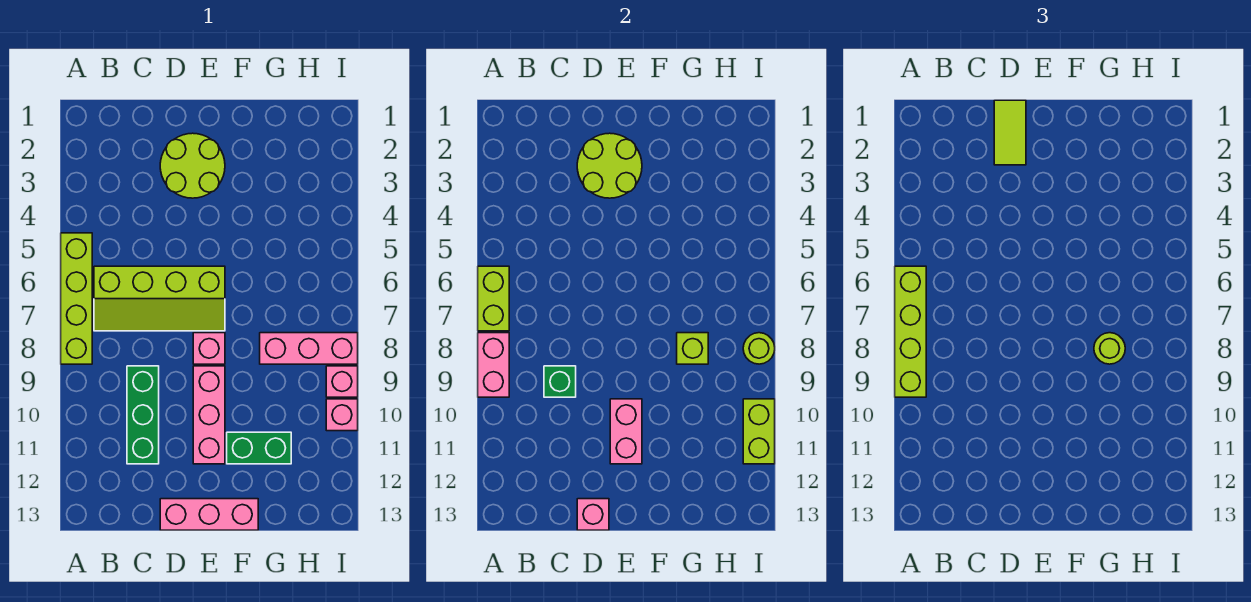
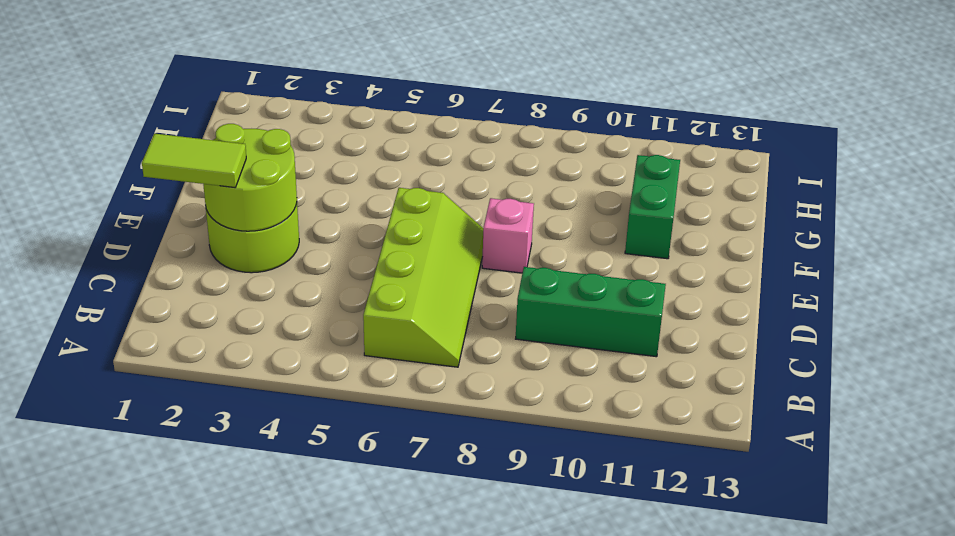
none -> lime 1x4 brick [61,233,92,364]
none -> pink 1x3 brick [160,499,258,530]
none -> pink 1x3 brick [193,366,225,464]

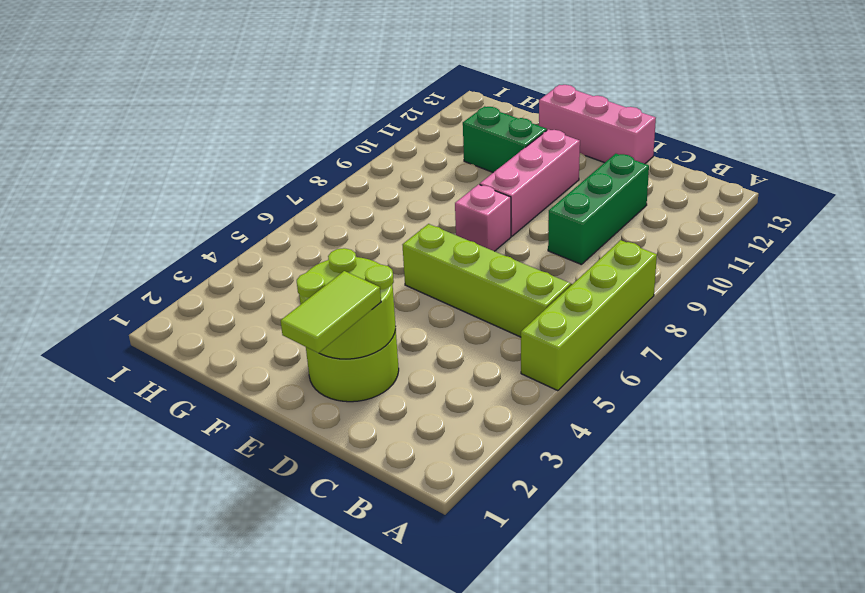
none -> pink 1x3 brick [260,333,358,364]
none -> pink 1x1 brick [326,366,358,397]
none -> pink 1x1 brick [326,399,358,431]

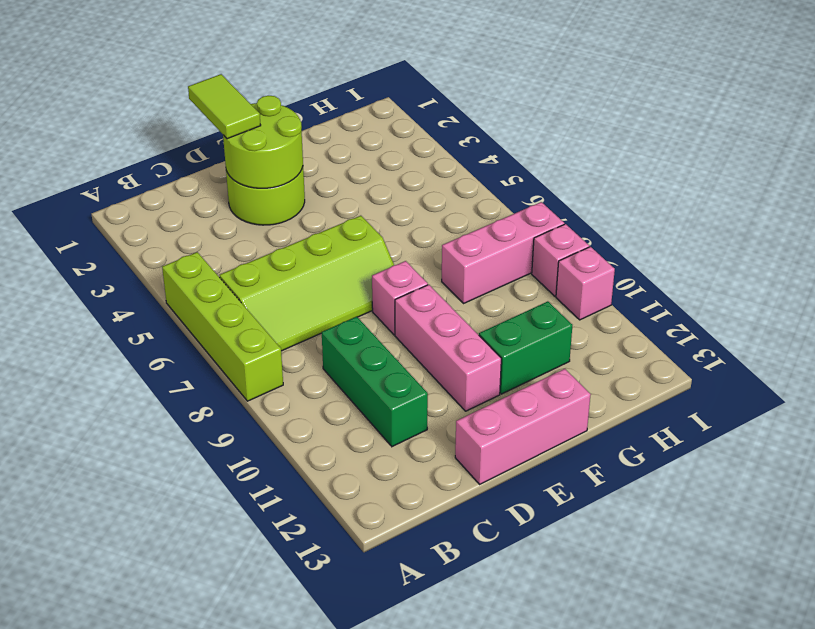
none -> lime 1x2 brick [478,266,509,331]
none -> pink 1x2 brick [478,333,509,397]
none -> green 1x1 brick [544,366,576,397]

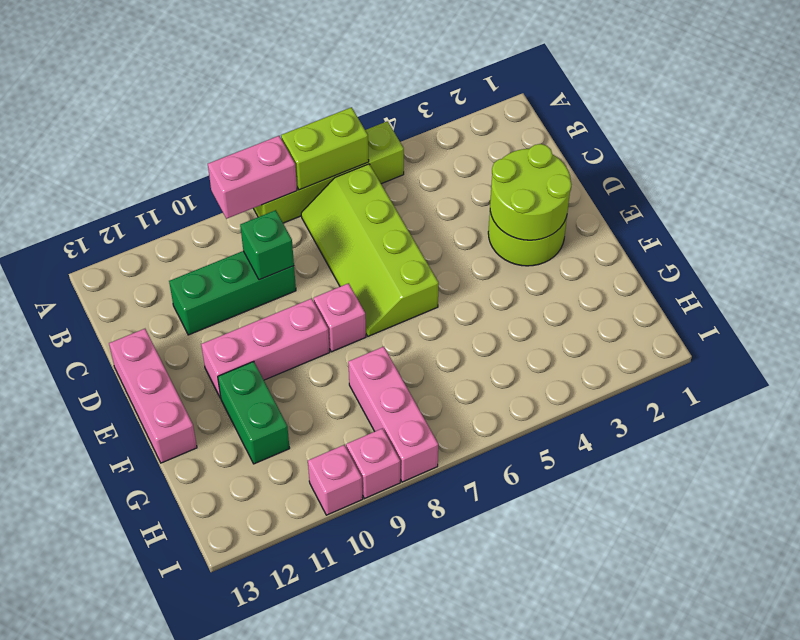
none -> pink 1x1 brick [577,499,609,530]
none -> pink 1x2 brick [610,399,642,464]
none -> lime 1x1 brick [677,333,708,364]

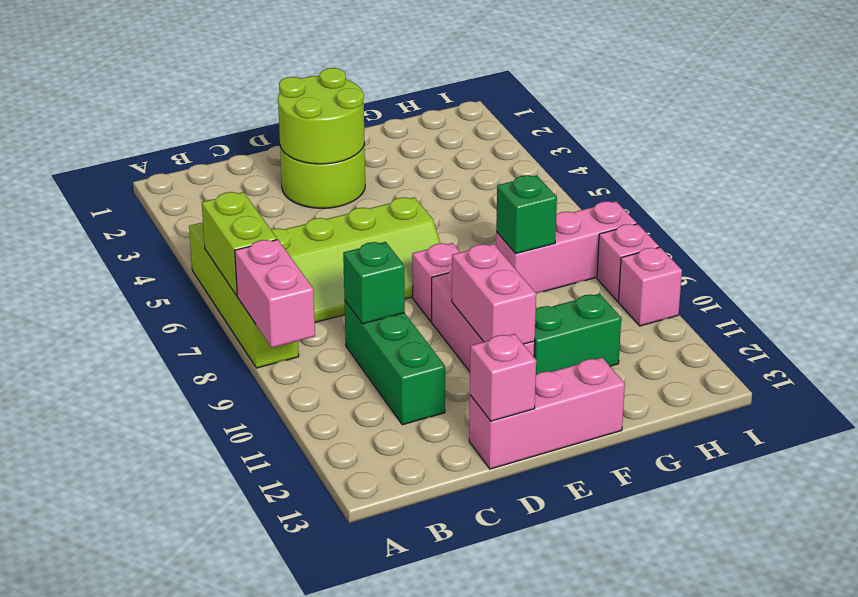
green 1x1 brick [496,175,557,253] -> lime 1x1 brick [677,333,708,364]
none -> lime 1x1 round brick [743,333,775,364]
none -> lime 1x2 brick [743,399,775,464]
none -> lime 1x4 brick [895,266,926,397]

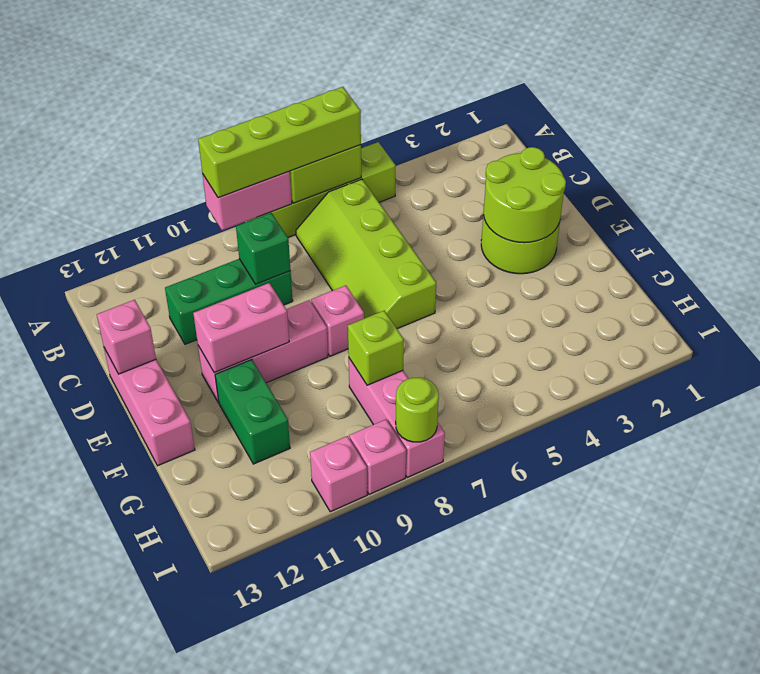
none -> lime 1x2 brick [743,399,775,464]
none -> lime 1x2 tile [994,100,1026,165]
none -> lime 1x1 round brick [1094,333,1125,364]

